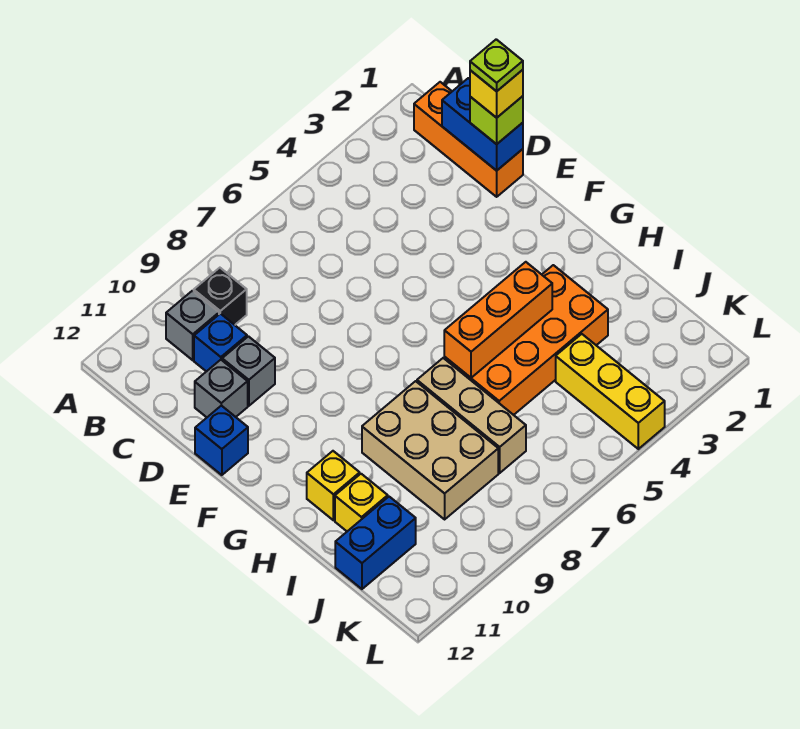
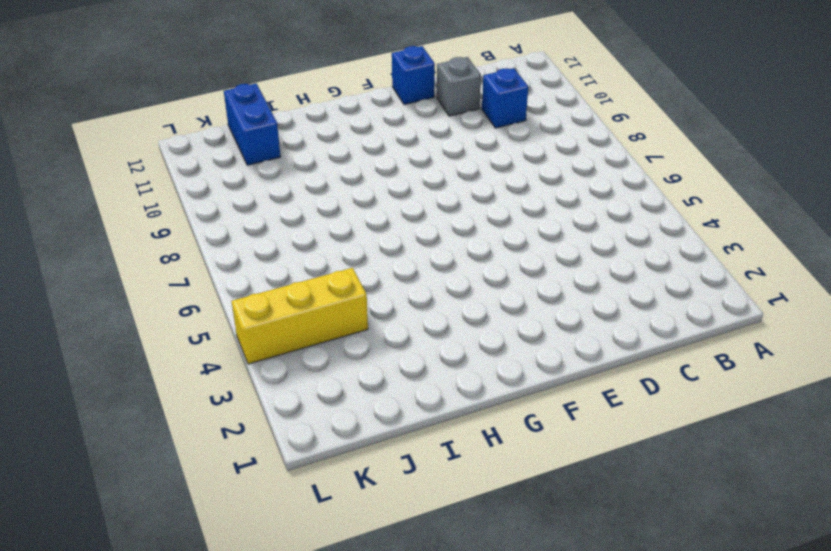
none -> orange 1x3 brick [414,82,523,197]
none -> black 1x1 brick [194,268,247,325]
none -> grey 1x1 brick [166,291,219,360]

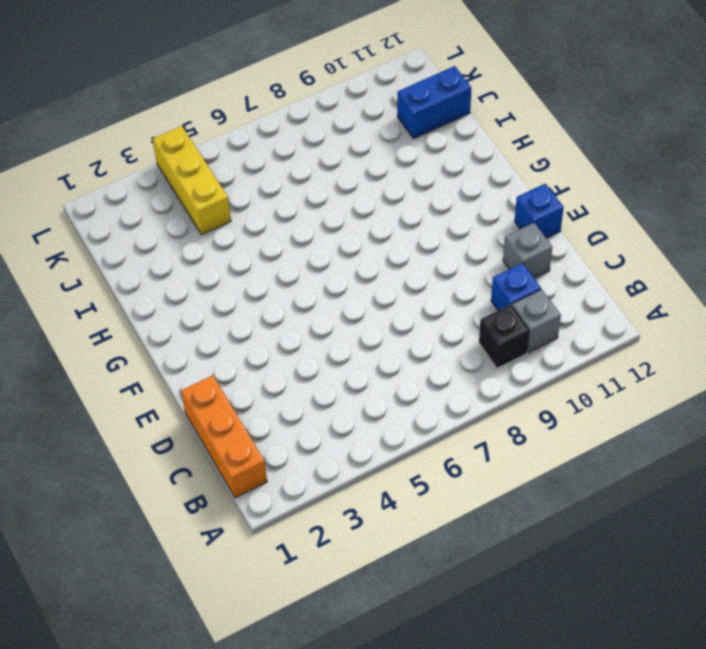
none -> grey 1x1 brick [222,336,275,406]
none -> orange 2x4 brick [444,265,608,415]
none -> tan 1x3 brick [417,358,526,473]

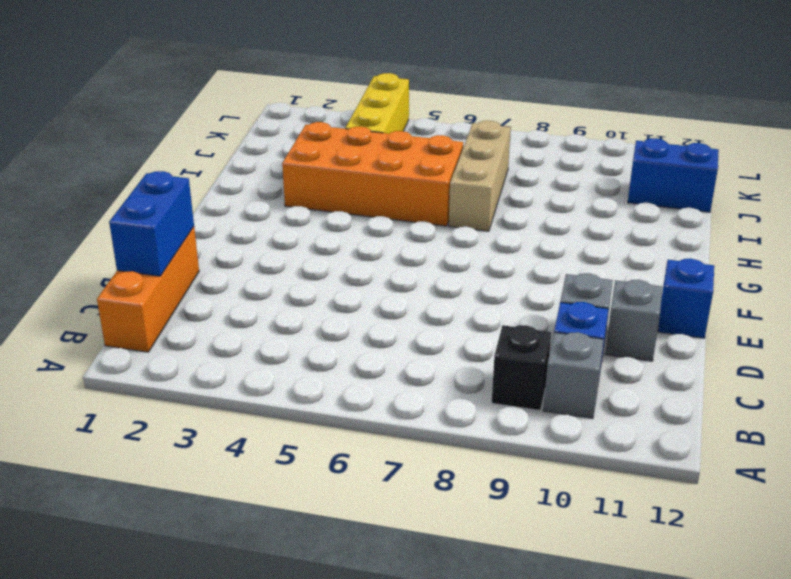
none -> tan 2x3 brick [362,381,498,519]
none -> yellow 1x1 brick [307,451,360,520]
none -> yellow 1x1 brick [335,474,388,531]

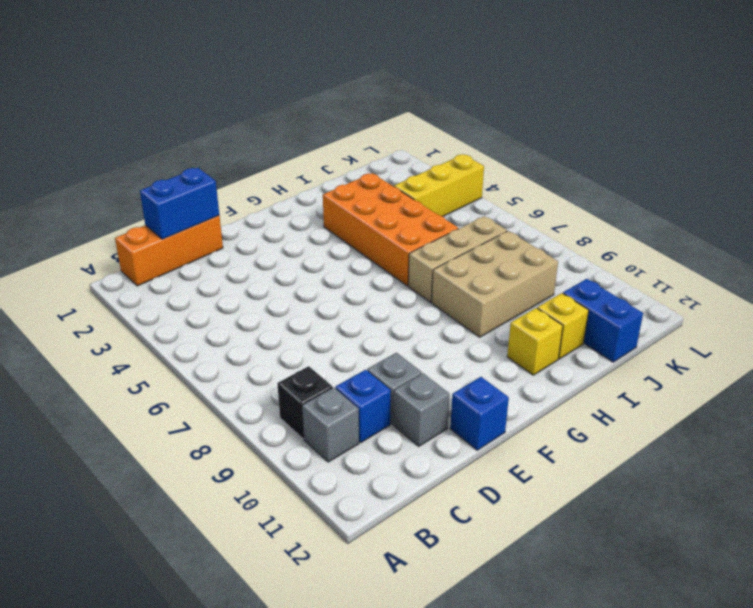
none -> orange 1x3 brick [444,262,552,378]
none -> lime 1x1 brick [470,96,523,144]
none -> yellow 1x1 brick [470,70,523,118]

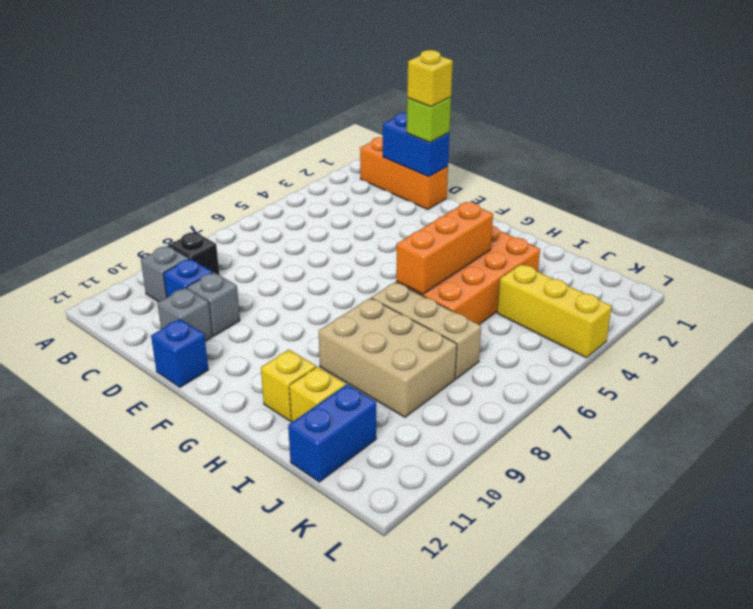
none -> lime 1x1 plate [470,39,523,91]

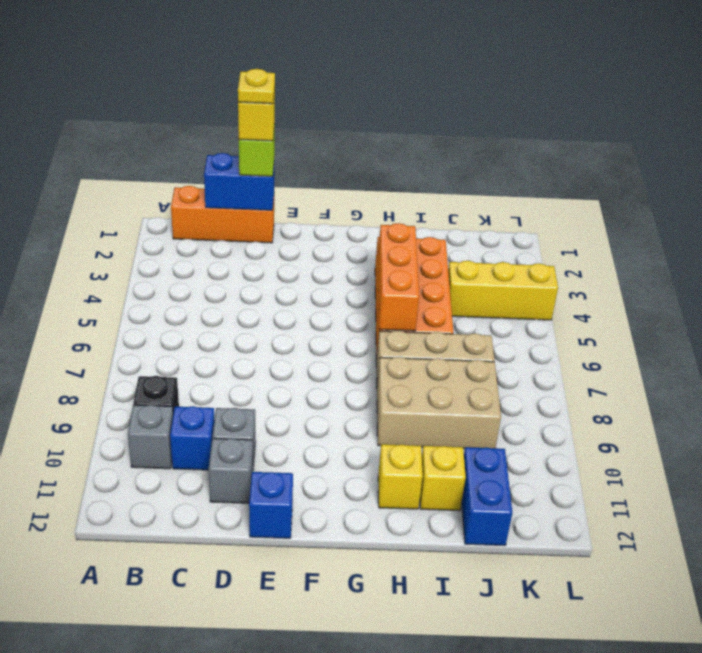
yellow 1x1 plate [238,69,275,104] -> lime 1x1 plate [470,39,523,91]

